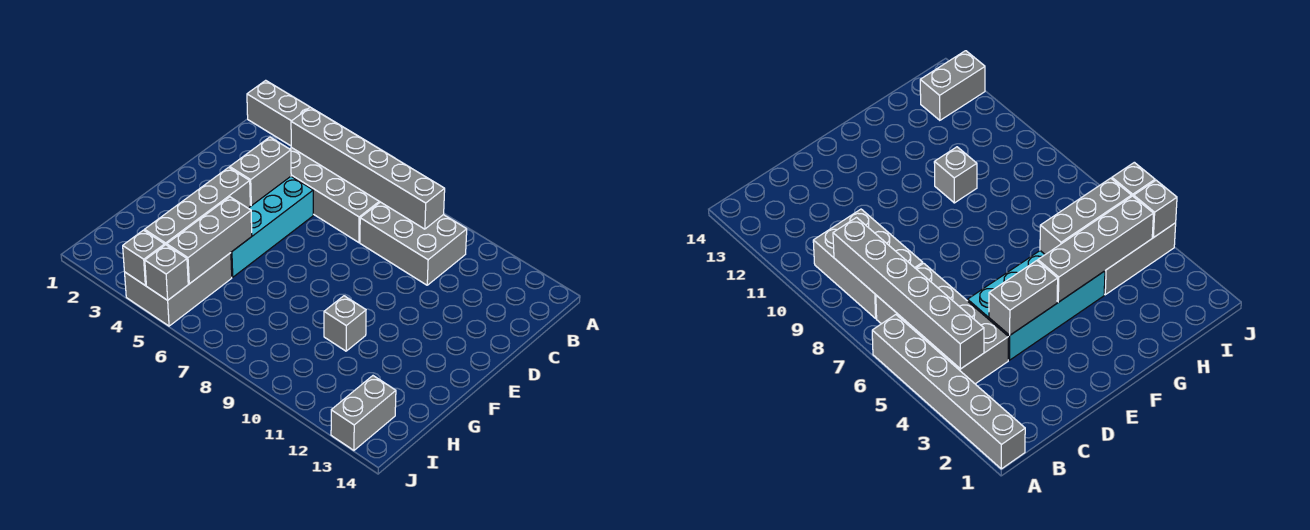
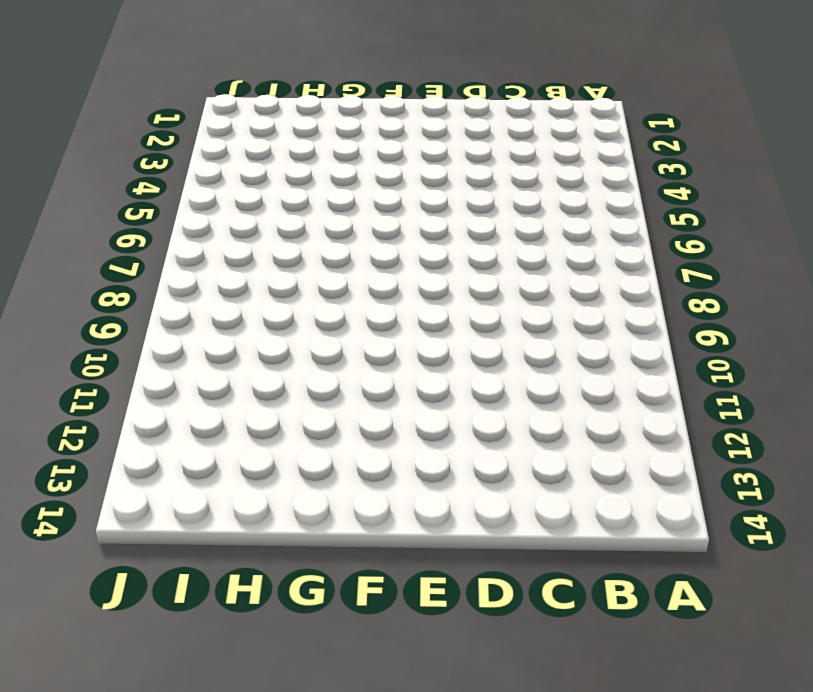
none -> grey 1x6 brick [247,80,310,146]
none -> grey 2x4 brick [290,148,380,243]
none -> grey 2x3 brick [360,202,467,285]

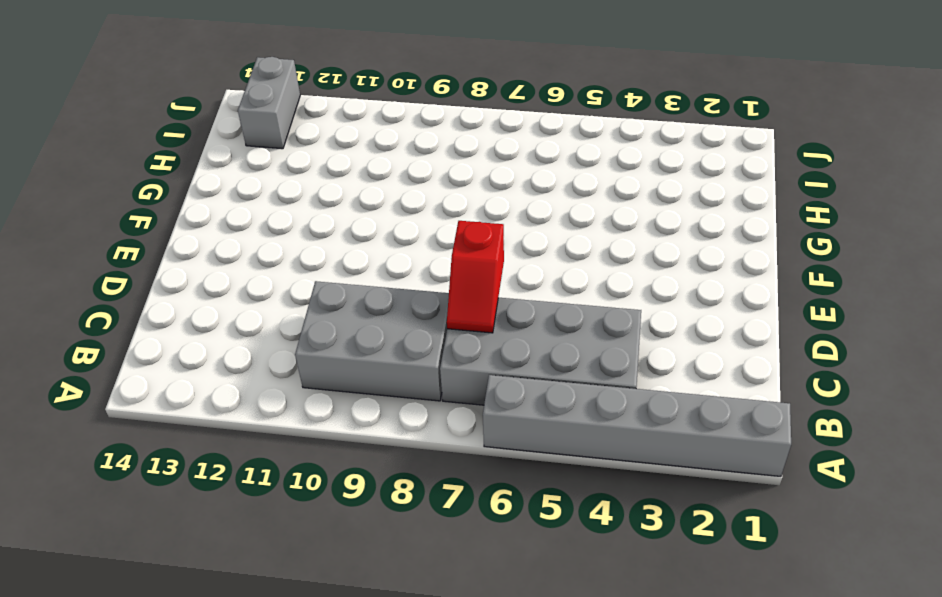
red 1x2 slope [447,221,504,333] -> none
none -> cyan 2x4 brick [231,176,313,277]
none -> grey 1x1 brick [324,296,366,351]
none -> grey 2x3 brick [125,253,232,326]

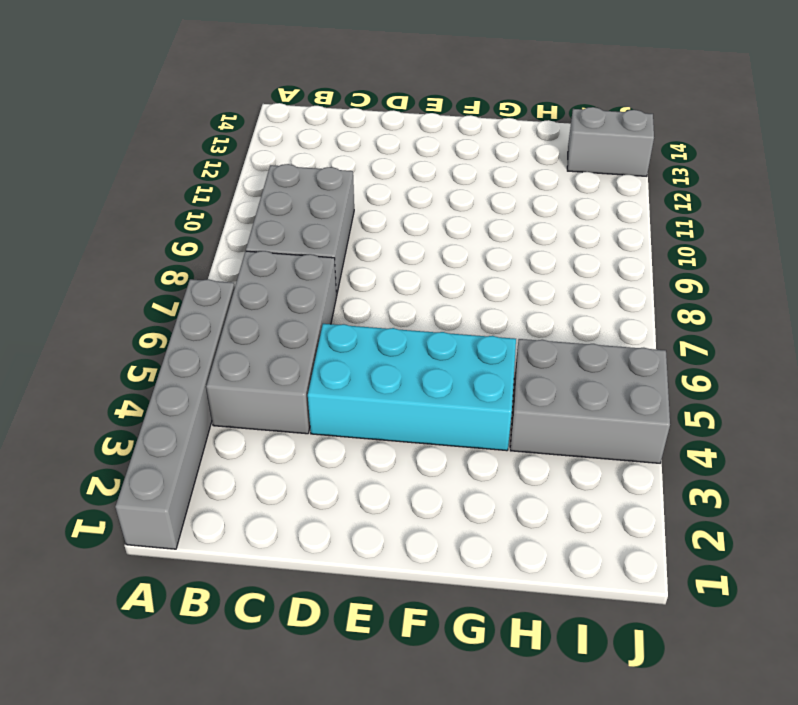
none -> grey 1x1 brick [324,296,366,351]
none -> grey 1x6 brick [291,107,445,229]
none -> grey 1x2 brick [230,137,291,206]

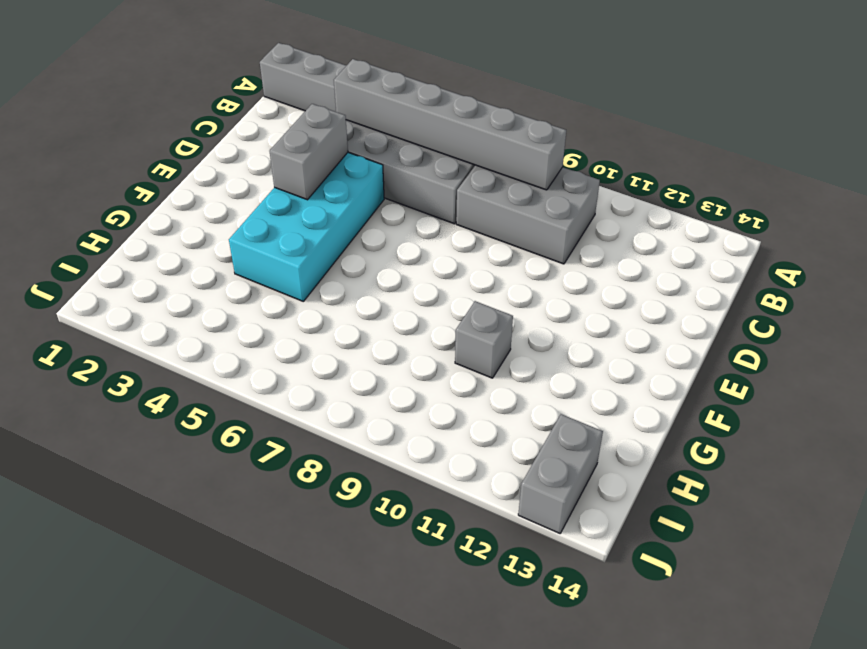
none -> grey 2x3 brick [125,253,232,326]
none -> grey 1x4 brick [145,167,250,245]
none -> grey 1x3 brick [167,197,252,284]

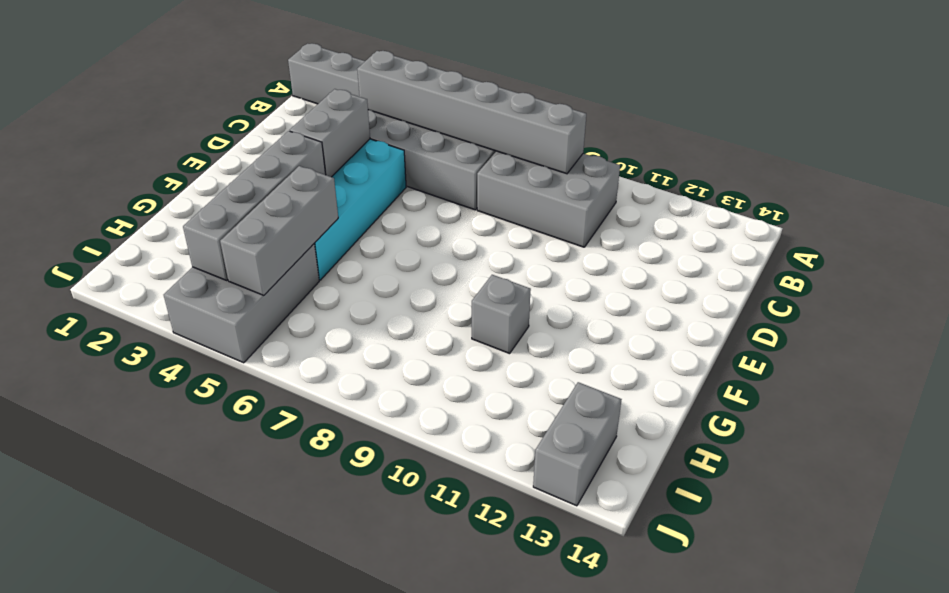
none -> grey 1x1 brick [123,230,165,285]
none -> grey 1x1 brick [145,245,188,300]

